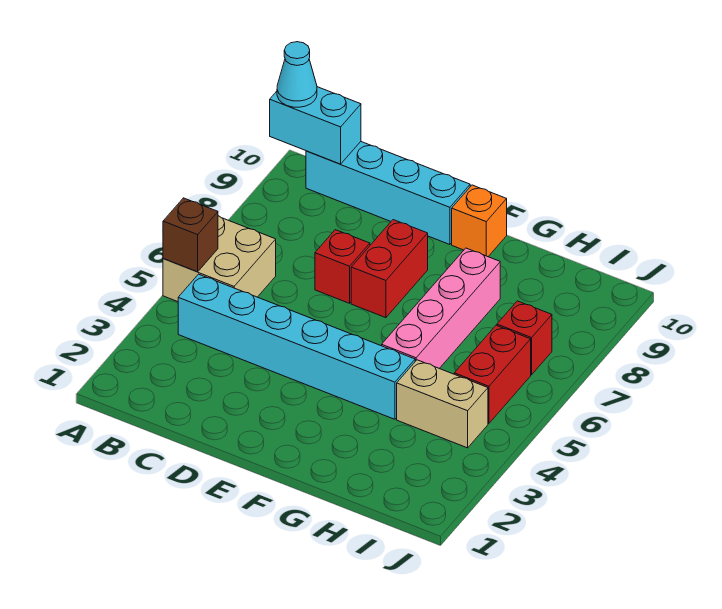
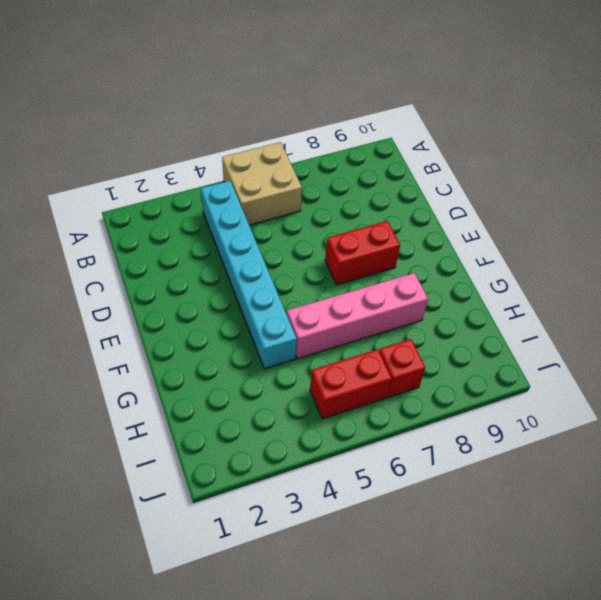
none -> cyan 1x4 brick [306,142,470,245]
none -> red 1x1 brick [315,230,370,303]
none -> orange 1x1 brick [452,185,507,257]

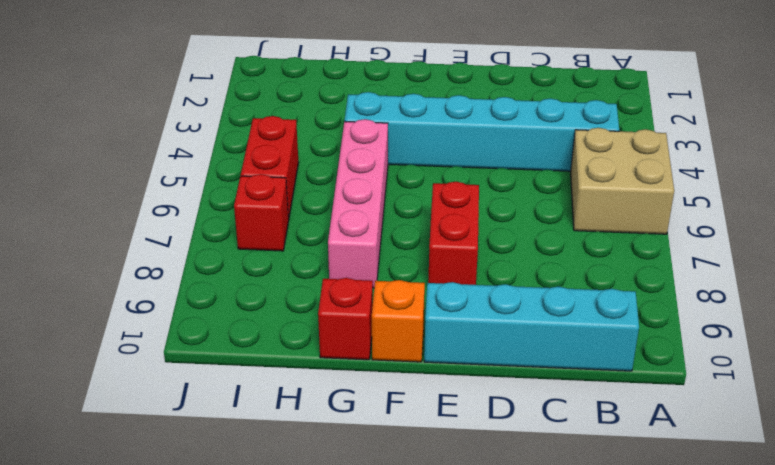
red 1x1 brick [318,278,373,360] -> red 1x1 brick moved to [315,230,370,303]
none -> tan 1x2 brick [397,360,488,448]
none -> brown 1x1 brick [163,198,218,272]
none -> cyan 1x2 brick [270,87,361,164]

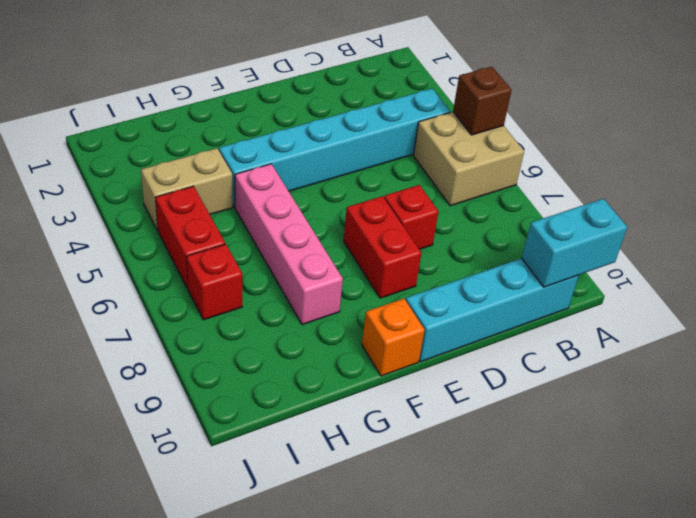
none -> cyan 1x1 cone [277,42,317,107]

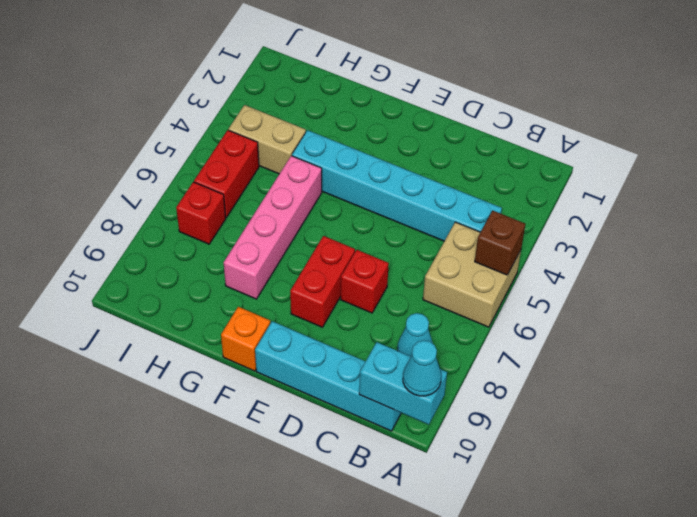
cyan 1x1 cone [398,313,433,356] -> none

